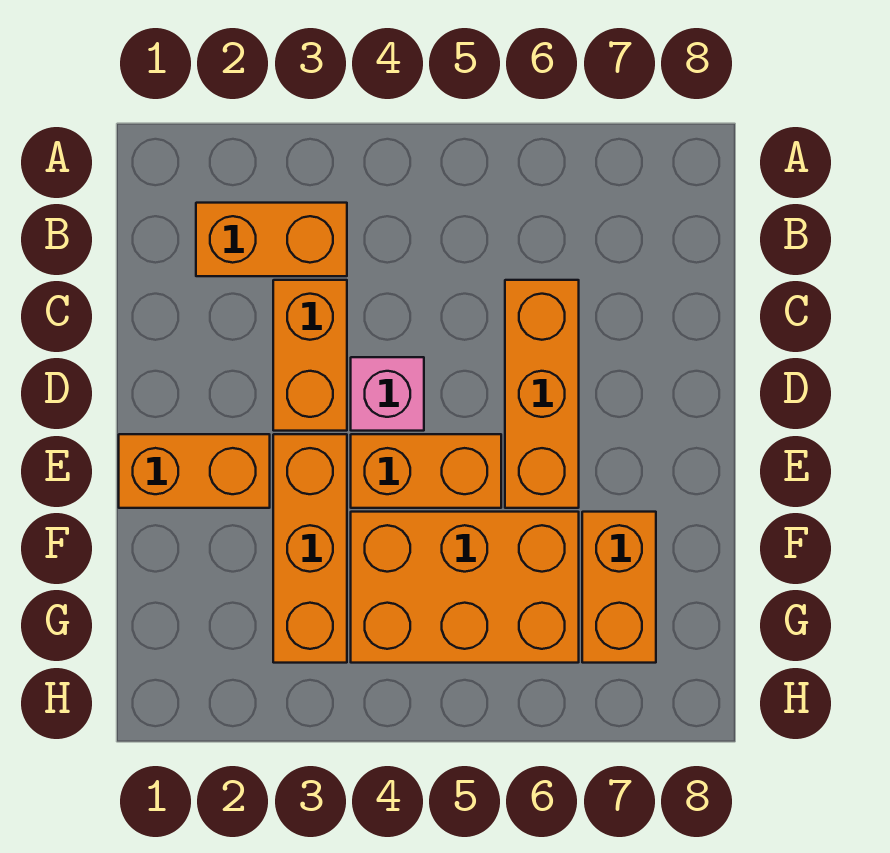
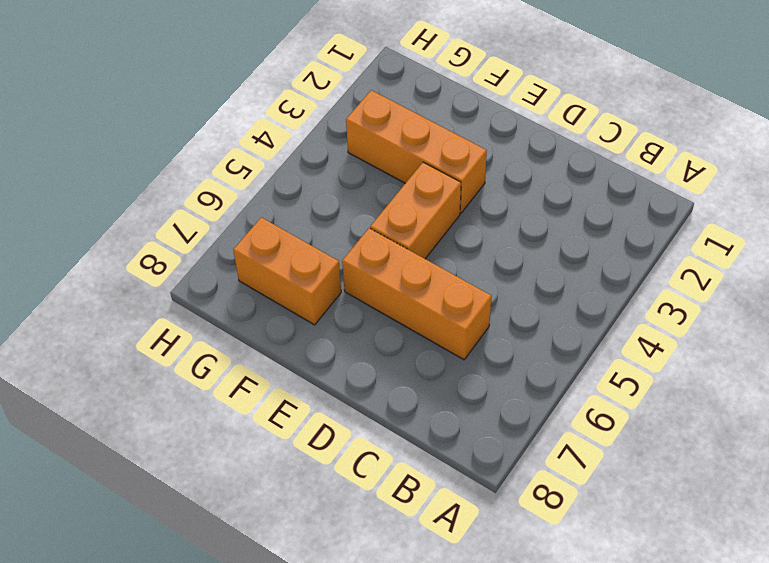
none -> orange 1x2 brick [196,203,347,276]
none -> orange 1x2 brick [273,280,347,431]

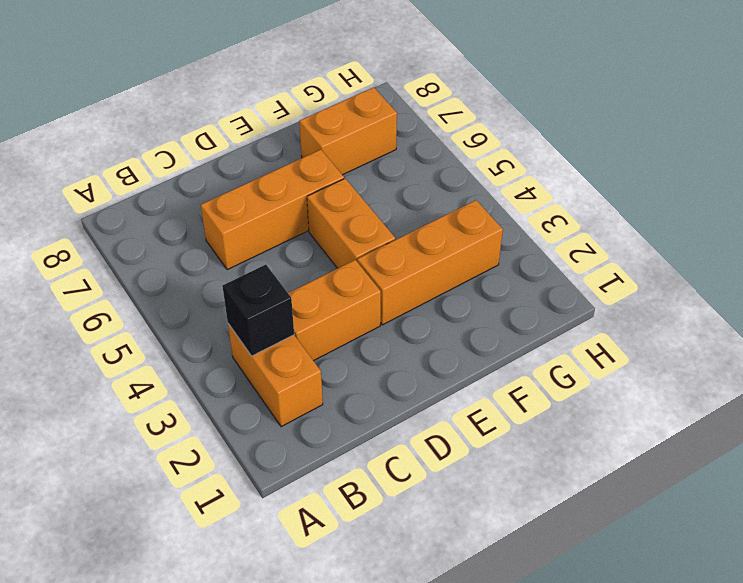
black 1x1 brick [222,265,294,356] -> none
none -> pink 1x1 brick [351,357,424,431]
none -> orange 1x2 brick [119,434,270,508]

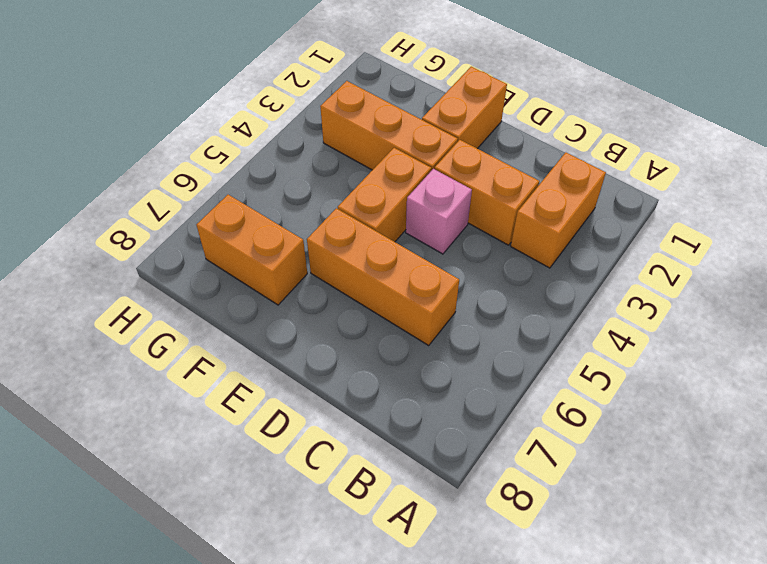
none -> orange 2x3 brick [351,512,579,663]

